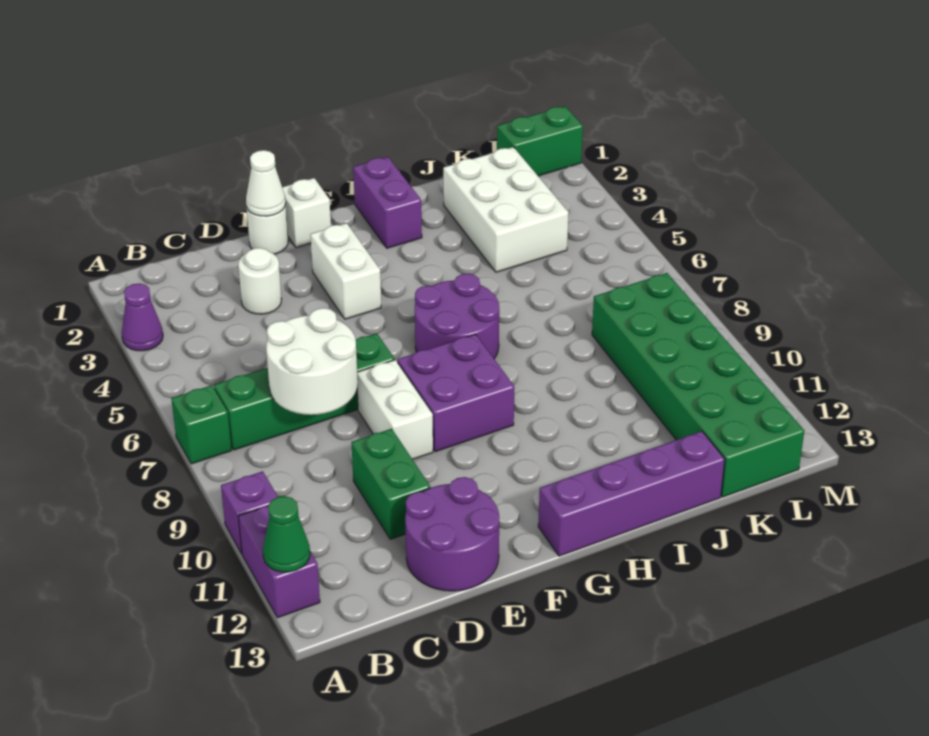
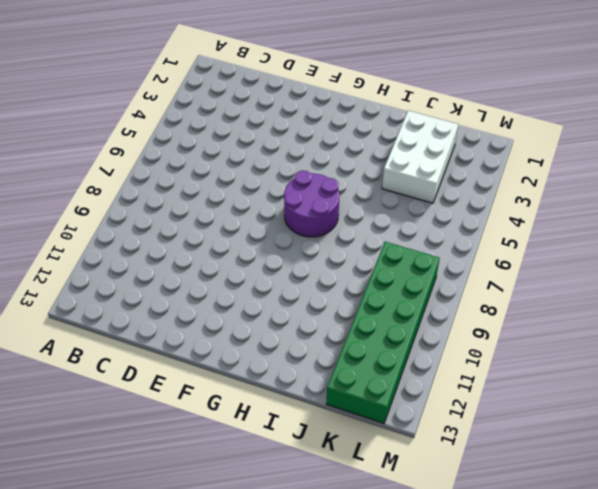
none -> purple 1x1 cone [122,283,163,351]
none -> green 1x1 brick [171,385,231,464]
none -> purple 1x1 brick [221,471,278,554]

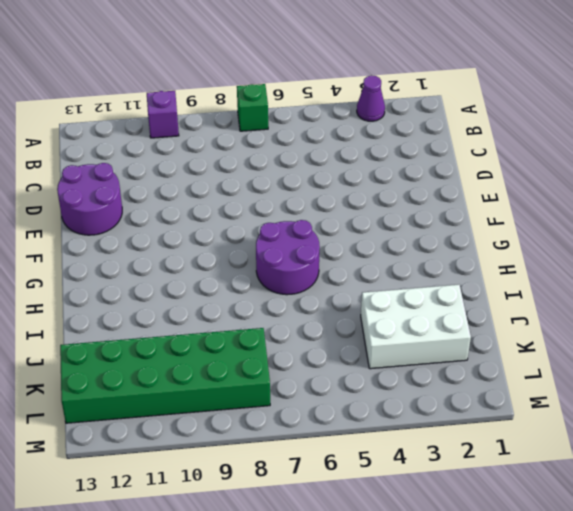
none -> purple 1x2 brick [238,506,320,618]
none -> green 1x4 brick [214,334,395,450]
none -> white 1x1 round brick [238,248,282,314]

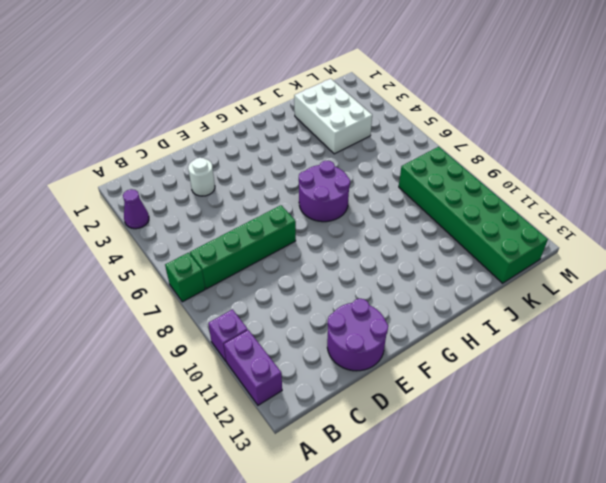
none -> green 1x2 brick [351,429,430,539]
none -> white 1x1 round brick [247,204,288,254]
none -> white 1x2 brick [357,360,433,459]

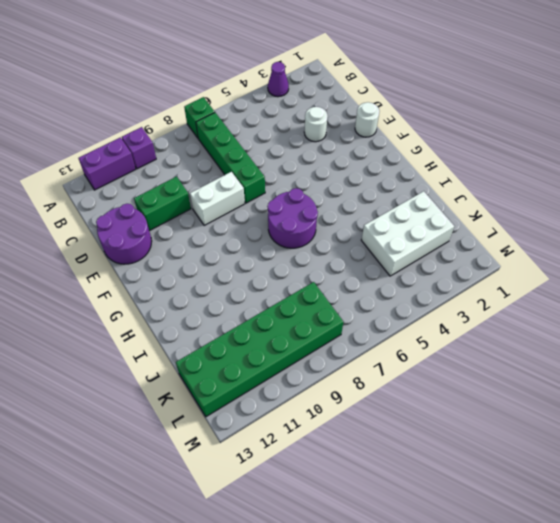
none -> white 1x1 brick [282,178,331,248]
none -> white 1x2 brick [310,223,381,319]
none -> purple 2x2 brick [397,334,514,452]

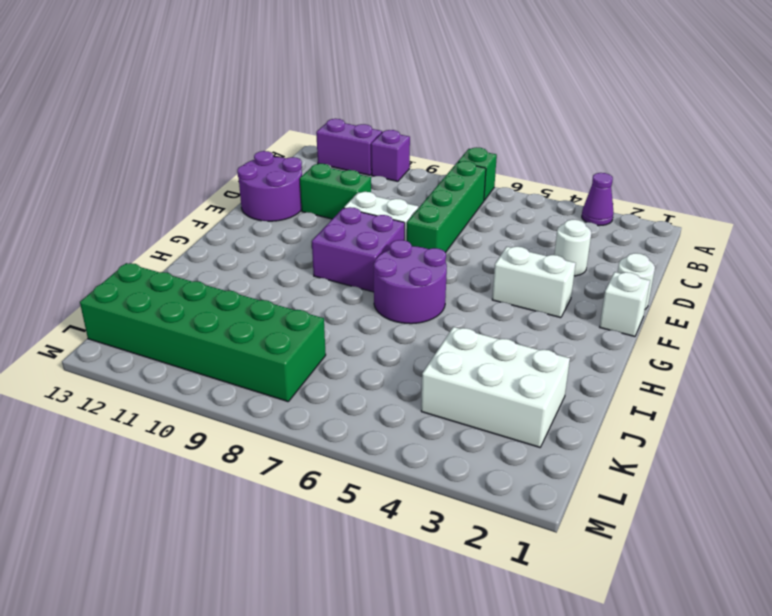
none -> purple 1x4 brick [538,431,725,556]
none -> purple 1x2 brick [353,157,422,248]
none -> green 1x2 brick [497,106,583,176]

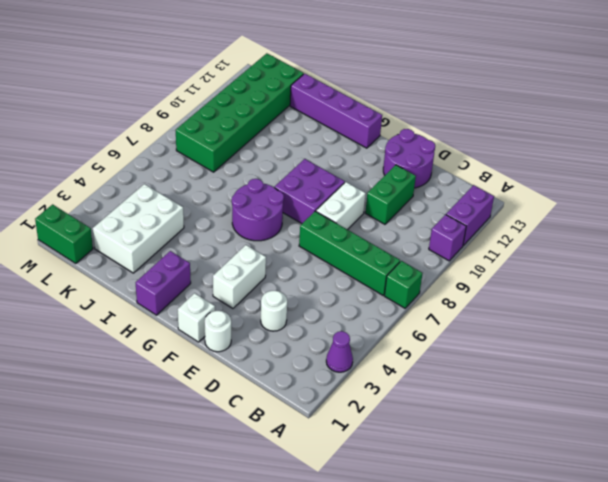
none -> green 1x1 cone [263,496,310,572]
none -> white 2x2 round brick [266,308,358,415]
none -> white 1x1 cone [246,150,286,216]

